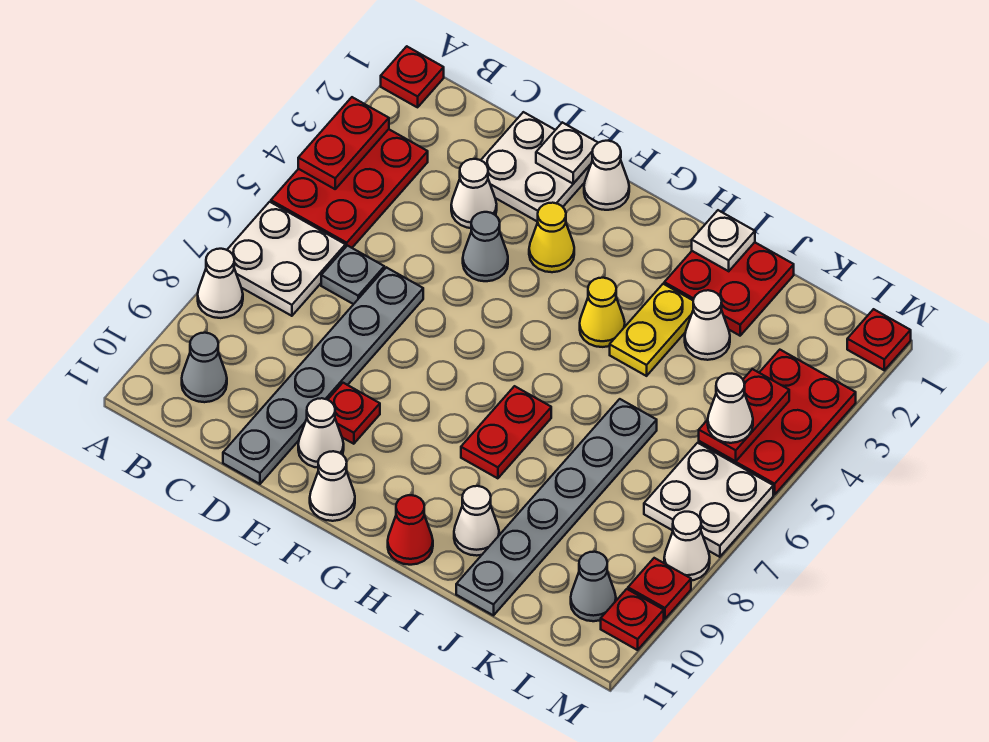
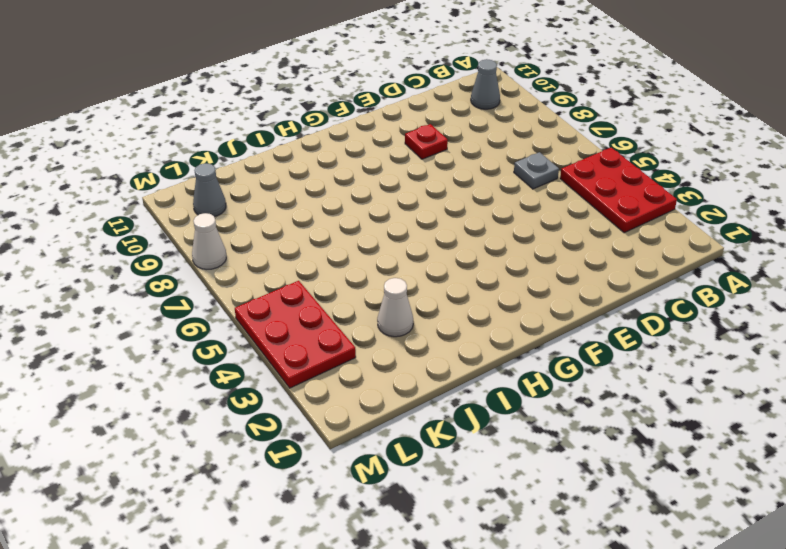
none -> red 1x1 plate [381,46,444,107]
none -> white 2x2 plate [227,202,345,316]
none -> white 1x1 cone [198,249,243,318]
none -> white 2x2 plate [481,112,591,222]

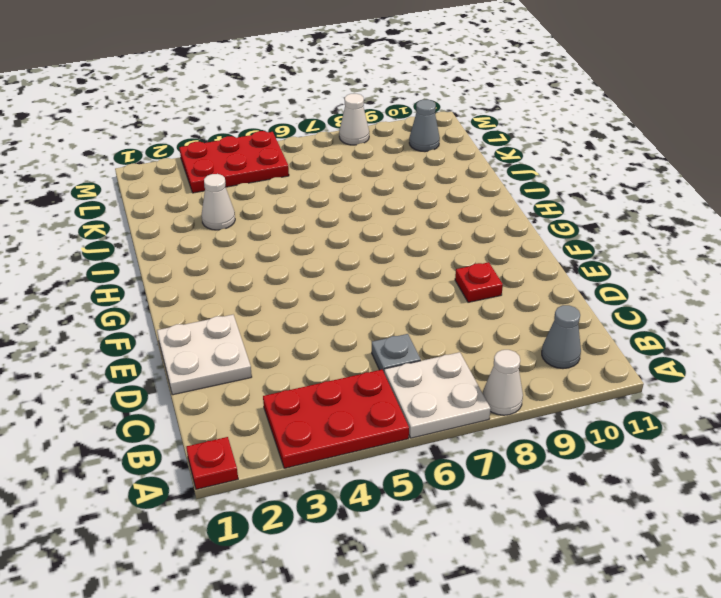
none -> white 1x1 cone [451,159,497,228]
none -> grey 1x6 plate [223,267,423,484]
none -> grey 1x1 cone [463,212,508,281]
none -> white 1x1 cone [298,398,344,468]

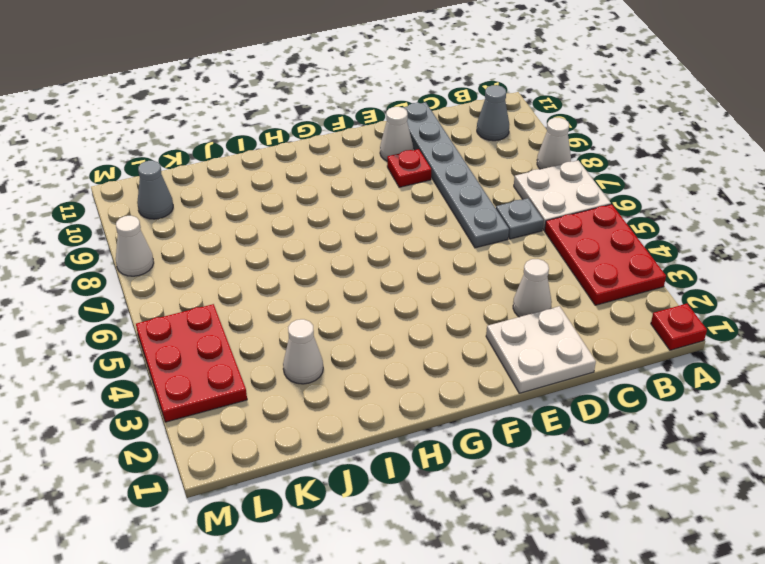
none -> grey 1x1 cone [463,212,508,281]
none -> white 1x1 cone [584,141,629,210]
none -> yellow 1x1 cone [529,203,574,272]
none -> white 1x1 cone [310,451,355,521]

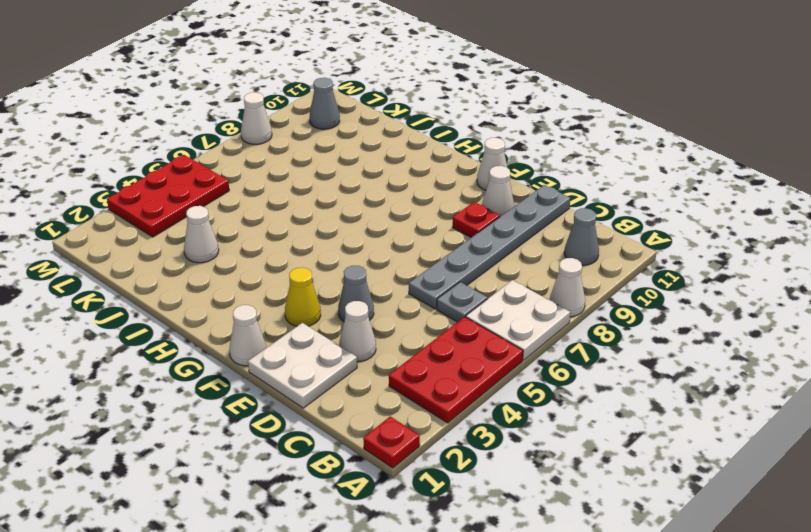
none -> yellow 1x1 cone [580,278,625,347]
none -> red 1x2 plate [461,386,551,478]
none -> red 1x1 cone [388,495,433,565]
none -> red 2x2 plate [664,242,794,336]

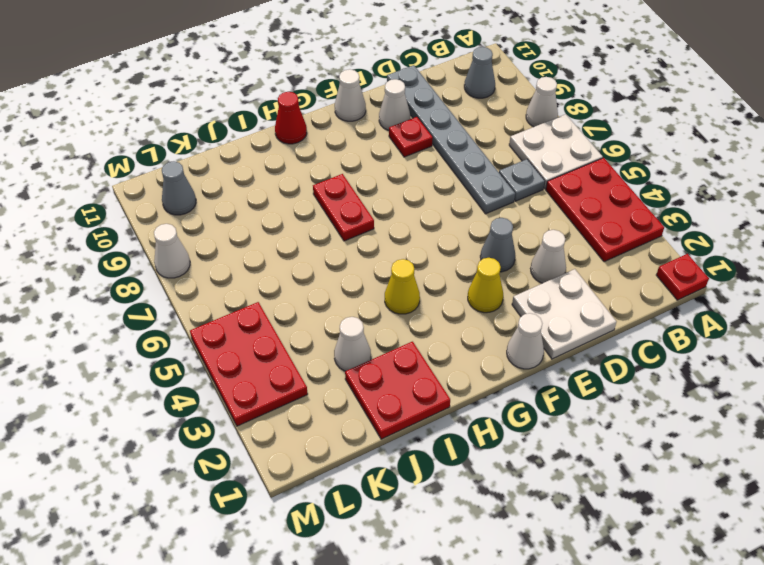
none -> yellow 1x2 plate [610,284,693,376]
none -> white 1x1 cone [454,486,499,556]
none -> grey 1x6 plate [456,399,657,615]
none -> white 2x2 plate [644,443,773,557]

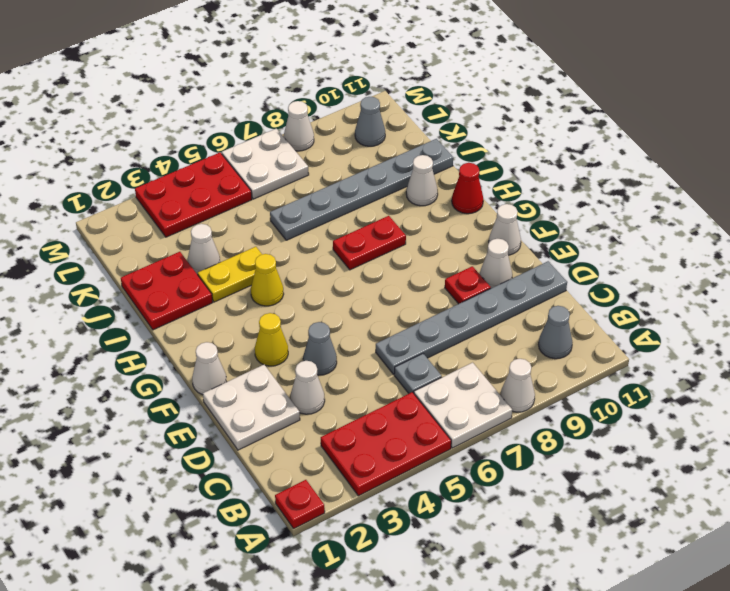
none -> red 1x1 plate [847,309,911,370]
none -> red 1x1 plate [628,558,691,619]
none -> red 1x1 plate [601,589,664,650]
none -> red 1x2 plate [298,97,389,189]

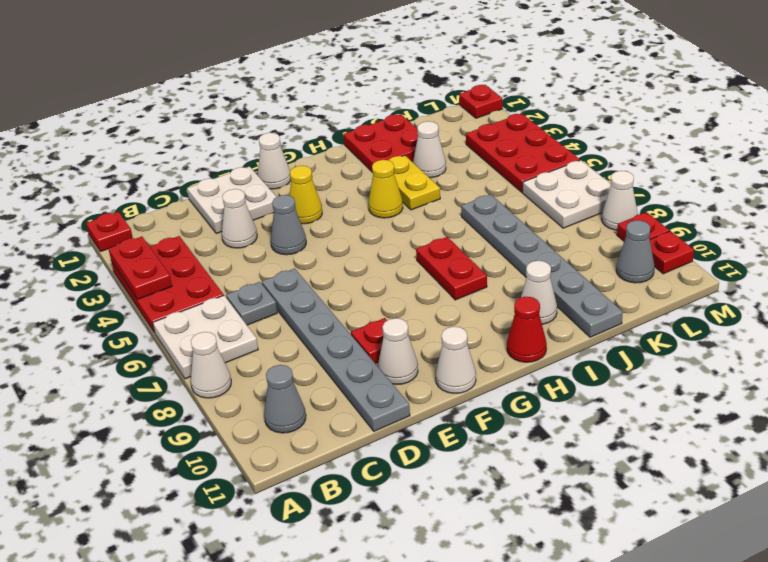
none -> white 1x1 plate [536,122,598,184]
none -> white 1x1 plate [692,210,755,271]
none -> red 1x2 plate [699,369,789,461]
none -> white 1x1 cone [708,374,753,443]

